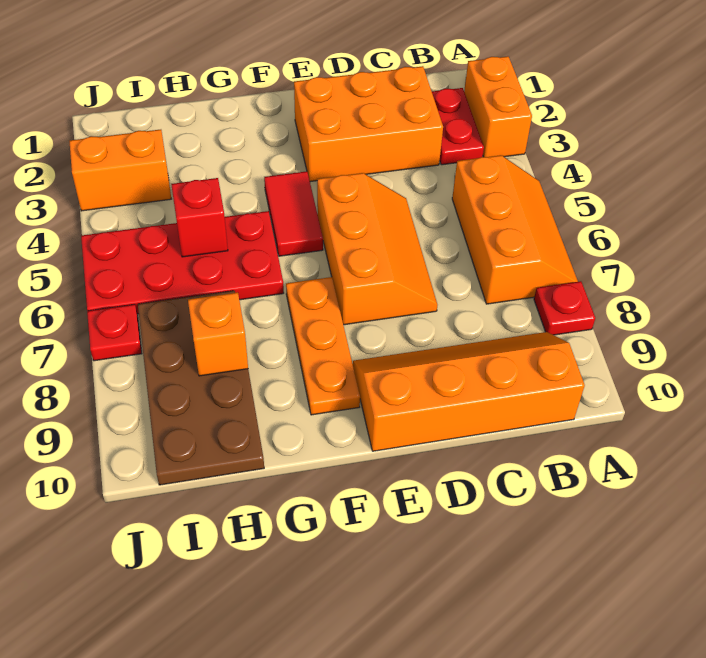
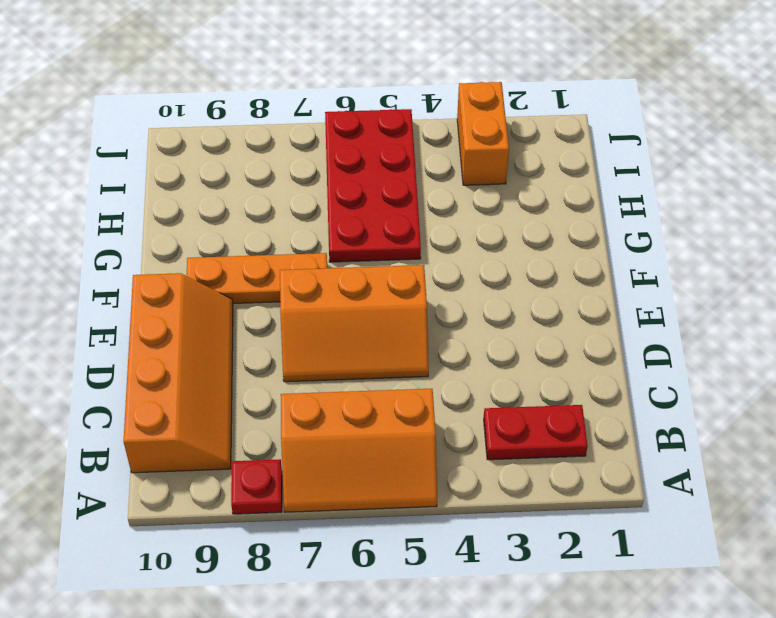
none -> orange 1x2 brick [464,56,532,157]
none -> orange 2x3 brick [294,66,443,182]
none -> red 1x2 tile [264,171,323,256]

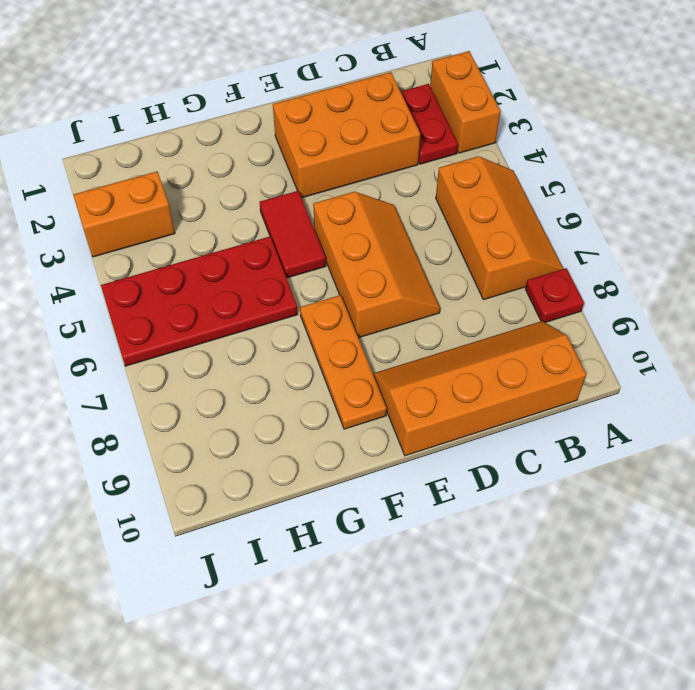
none -> brown 2x4 plate [138,291,264,485]
none -> red 1x1 plate [87,304,142,361]
none -> red 1x1 brick [171,178,228,257]

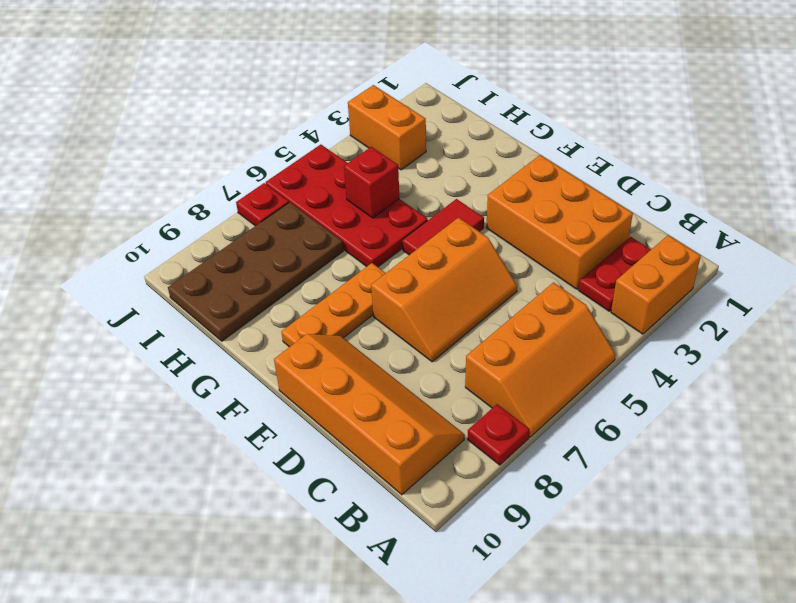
none -> orange 1x1 brick [188,292,248,376]

